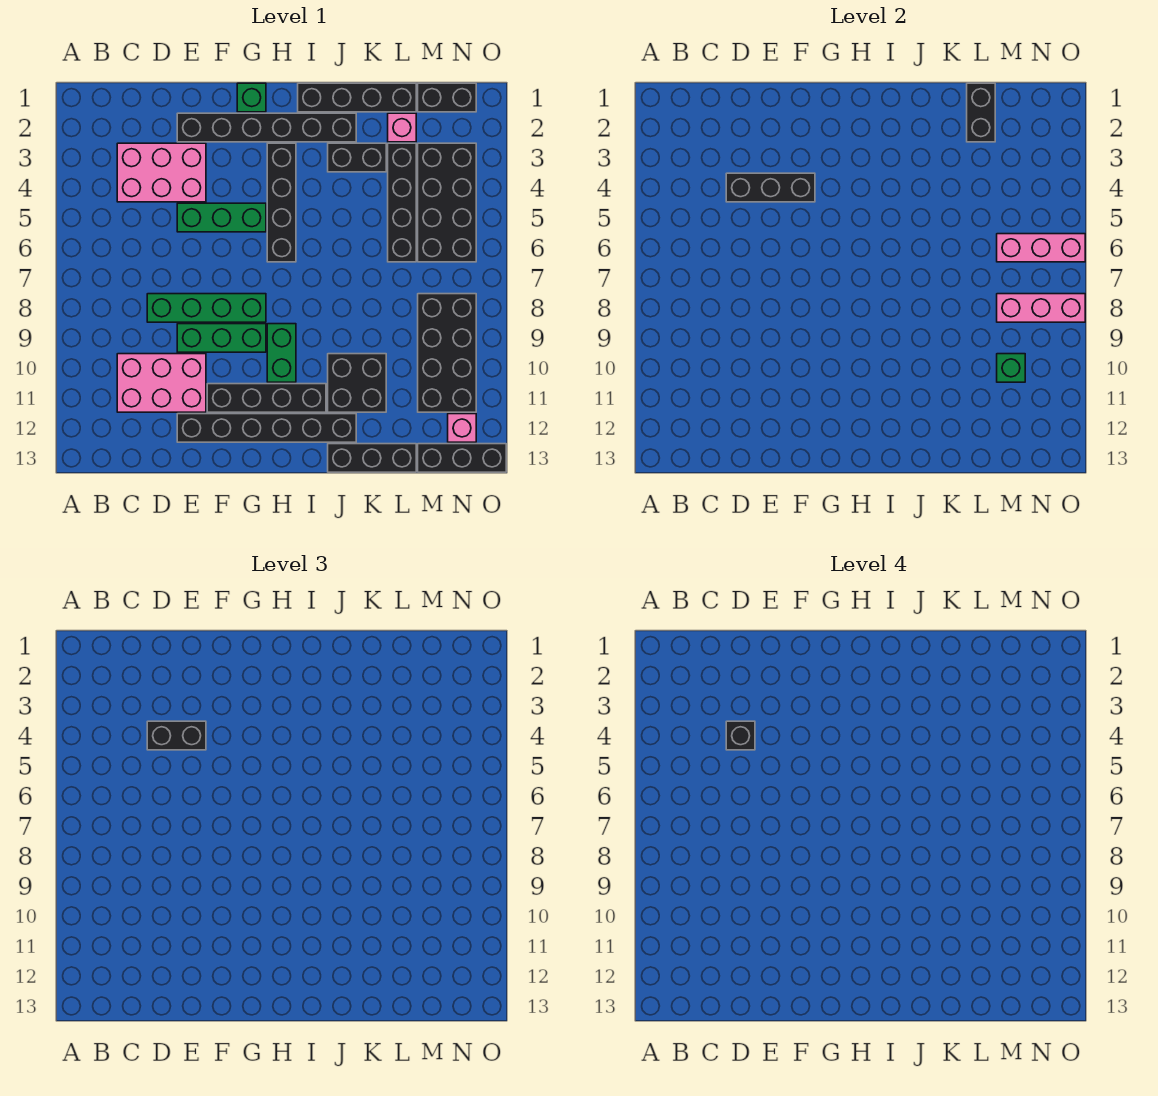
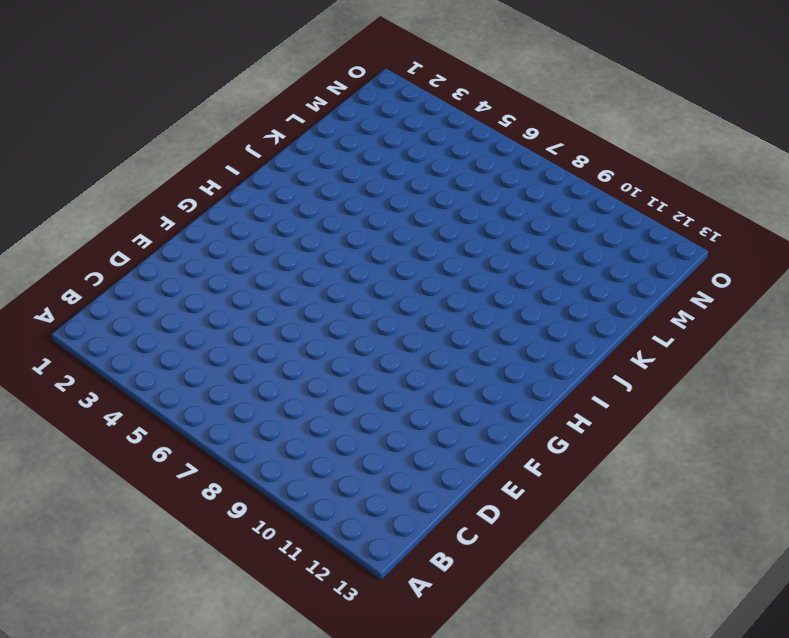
none -> pink 2x3 brick [117,143,206,202]
none -> pink 2x3 brick [117,354,206,412]
none -> green 1x4 brick [147,294,266,322]

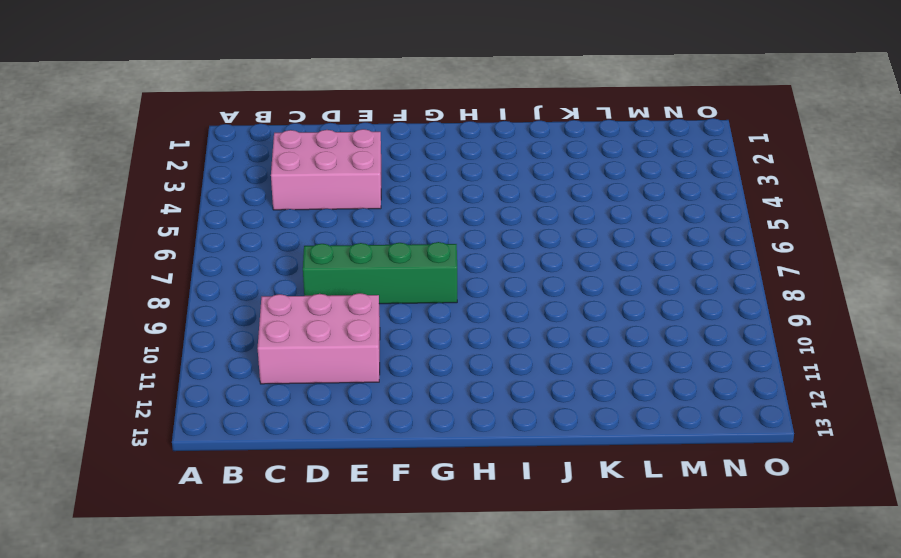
none -> black 1x6 brick [177,113,356,142]
none -> green 1x3 brick [177,203,266,232]
none -> green 1x3 brick [177,324,266,352]

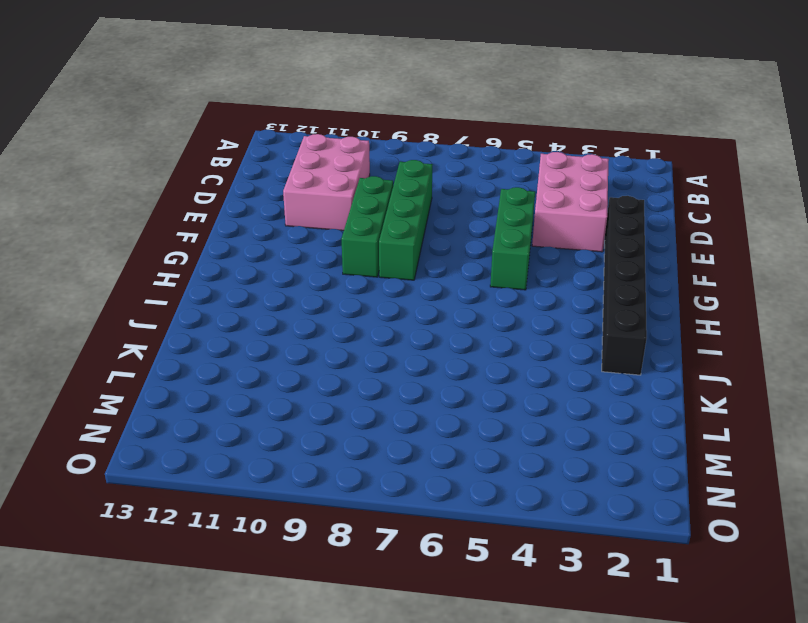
none -> black 1x6 brick [177,414,356,442]
none -> black 1x4 brick [207,384,326,412]
none -> green 1x1 brick [237,83,266,112]

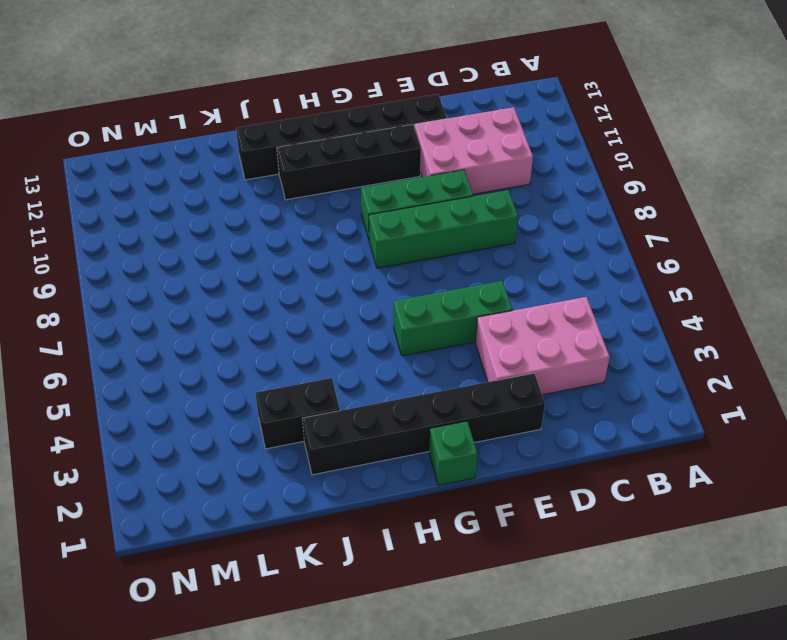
none -> black 1x4 brick [267,143,296,262]
none -> green 1x2 brick [267,324,296,382]
none -> black 1x4 brick [298,83,416,112]

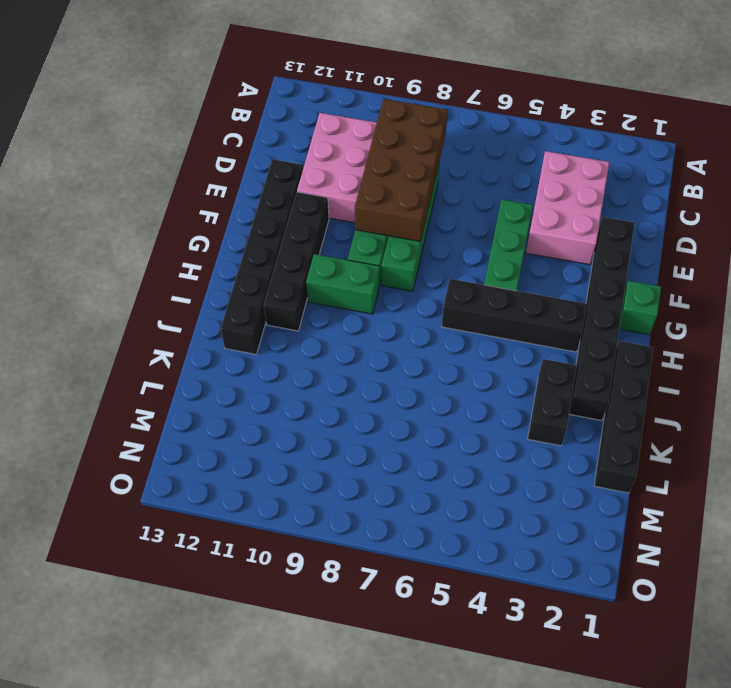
brown 2x4 brick [355,99,448,242] -> none
none -> black 2x2 brick [328,354,386,412]
none -> black 1x3 brick [328,444,416,472]
none -> pink 1x1 brick [388,113,416,142]

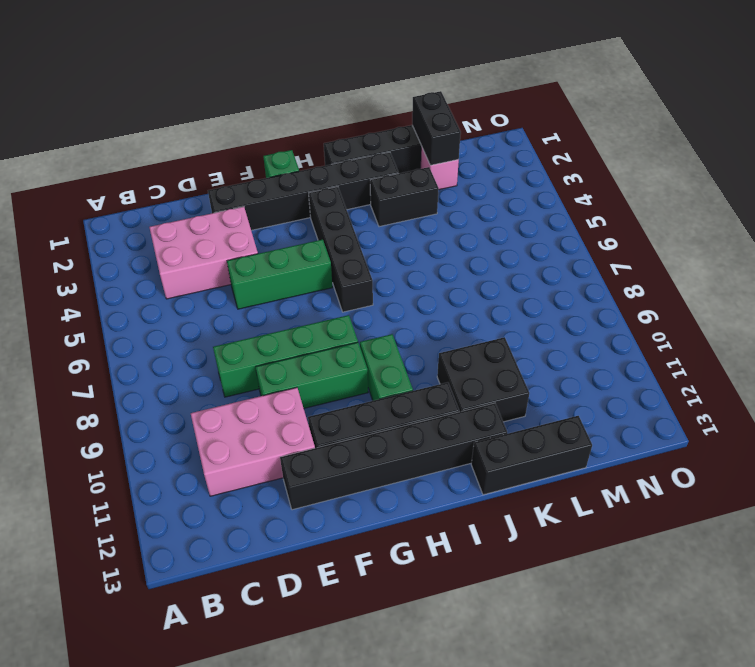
none -> black 1x4 brick [388,143,416,262]
none -> black 1x2 brick [418,83,476,112]
none -> black 2x4 brick [418,143,476,262]

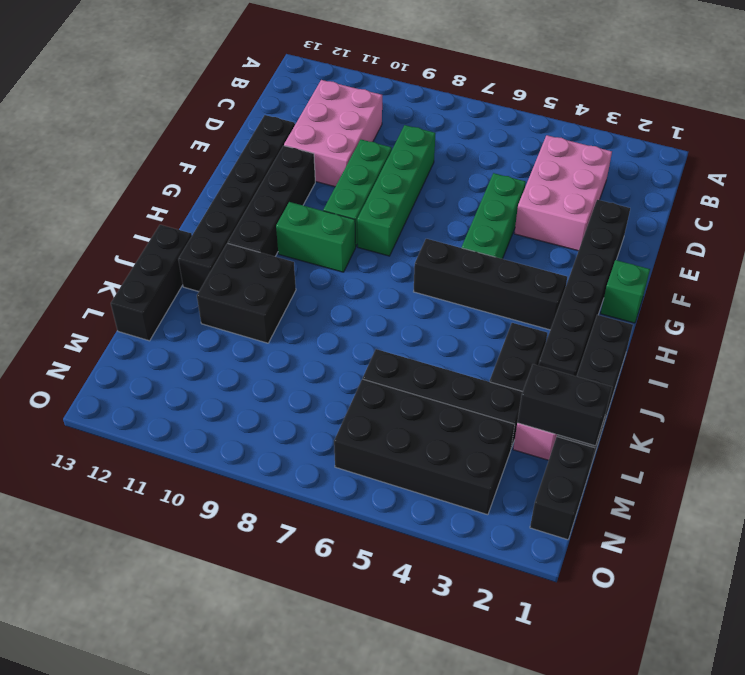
none -> black 2x4 brick [418,294,476,412]
none -> black 1x3 brick [418,444,506,472]
none -> pink 1x1 brick [448,414,476,442]

